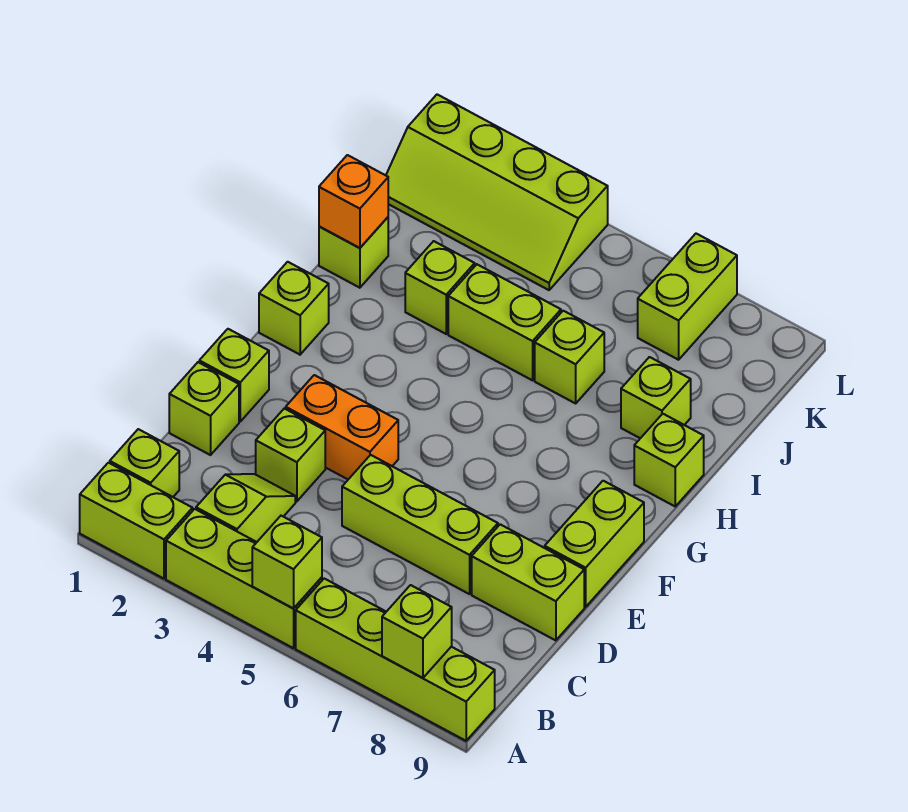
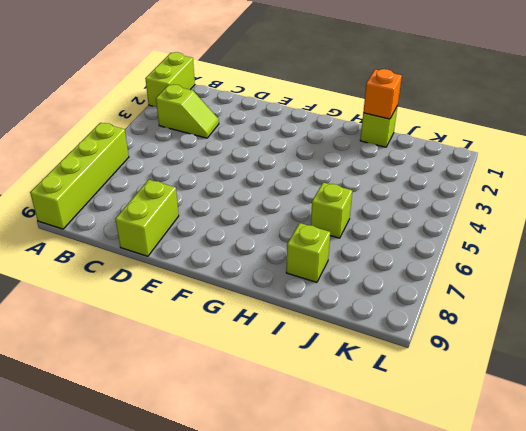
none -> lime 1x3 brick [166,509,322,648]
none -> lime 1x1 brick [110,429,179,497]
none -> lime 1x1 brick [169,362,239,455]

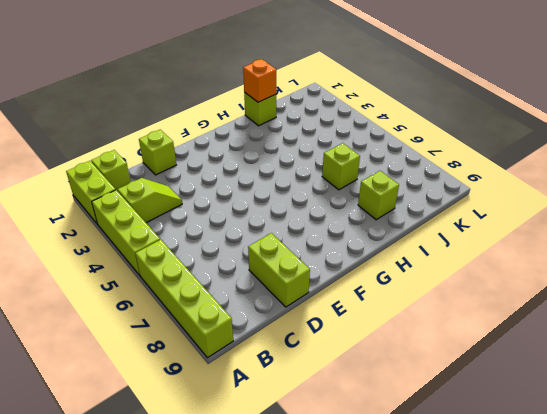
none -> lime 1x1 brick [256,408,325,501]
none -> lime 1x3 brick [342,455,498,594]
none -> lime 1x1 brick [199,329,269,421]

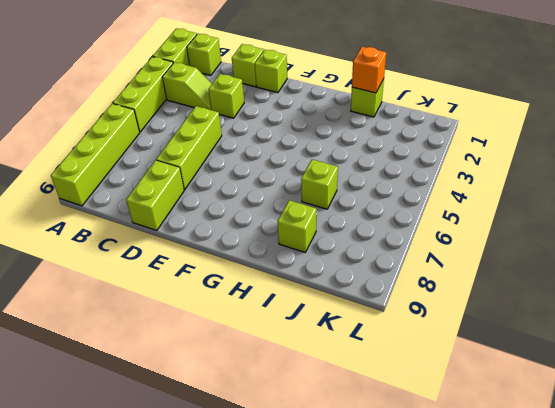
none -> orange 1x2 brick [286,375,398,479]
none -> lime 1x2 brick [545,481,644,607]
none -> lime 1x1 brick [259,262,329,355]

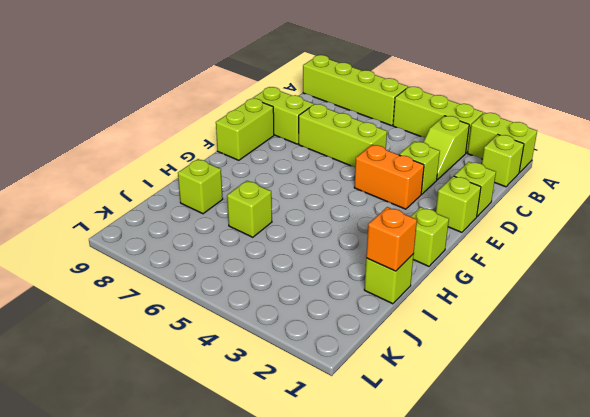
none -> lime 1x1 brick [634,414,704,506]
none -> lime 1x1 brick [405,241,475,334]
none -> lime 1x2 brick [448,264,561,380]

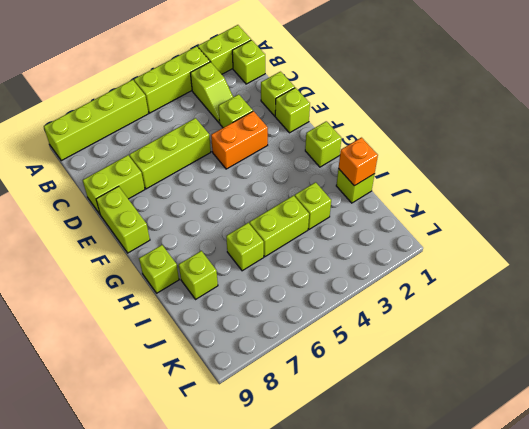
none -> lime 2x4 slope [386,94,608,290]
none -> lime 1x2 brick [638,234,737,360]
none -> lime 1x1 brick [252,516,322,608]

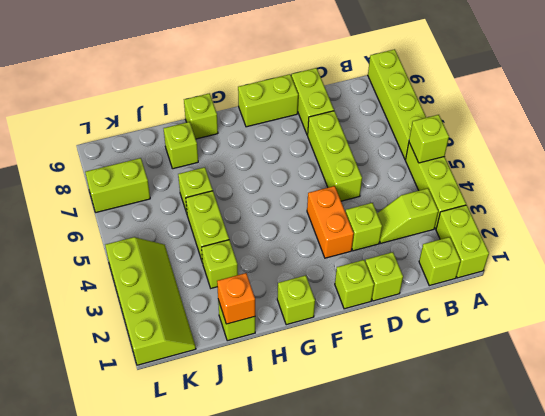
none -> lime 1x1 brick [382,585,452,678]

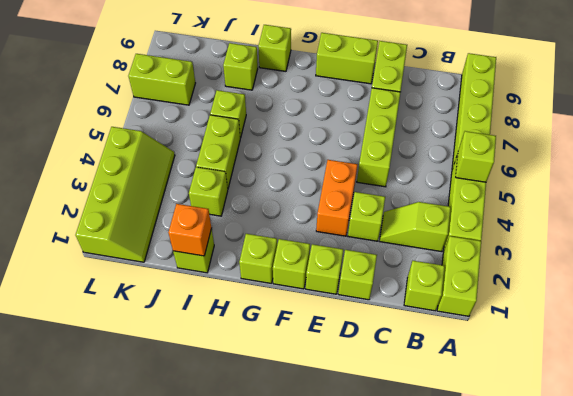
lime 1x1 brick [273,239,310,289] -> lime 1x1 brick moved to [382,585,452,678]

